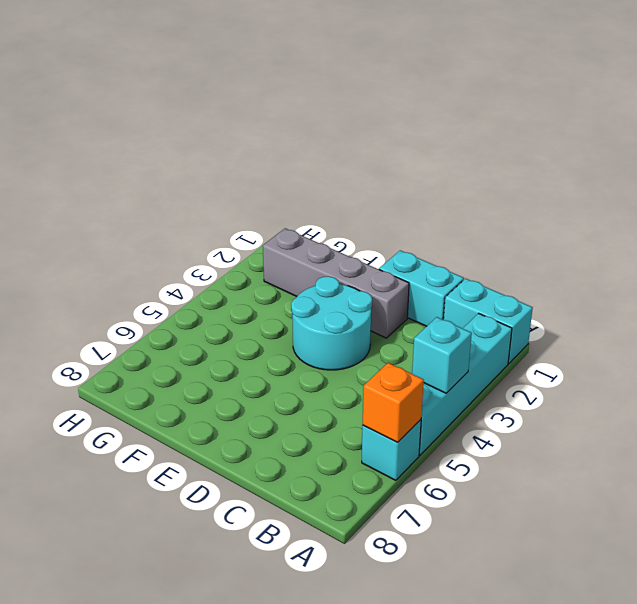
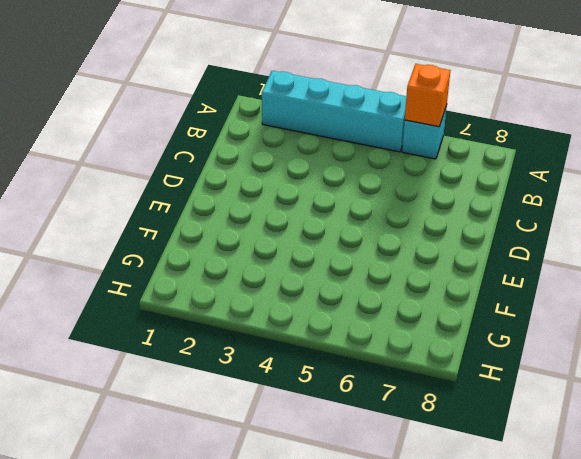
none -> cyan 1x2 brick [444,279,533,364]
none -> cyan 1x2 brick [379,251,464,326]

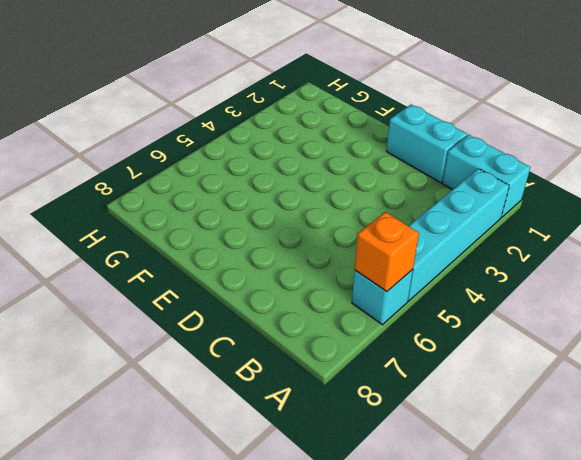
none -> grey 1x4 brick [263,228,409,338]
none -> cyan 2x2 round brick [291,276,372,370]

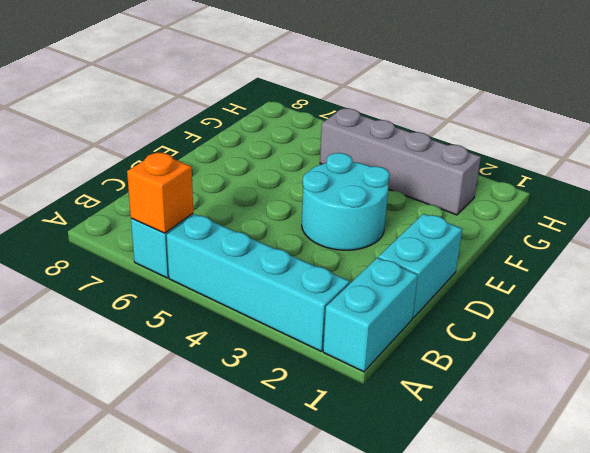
grey 1x4 brick [320,108,481,215] -> grey 1x4 brick turned to [263,228,409,338]
none -> cyan 1x1 brick [412,317,472,393]

